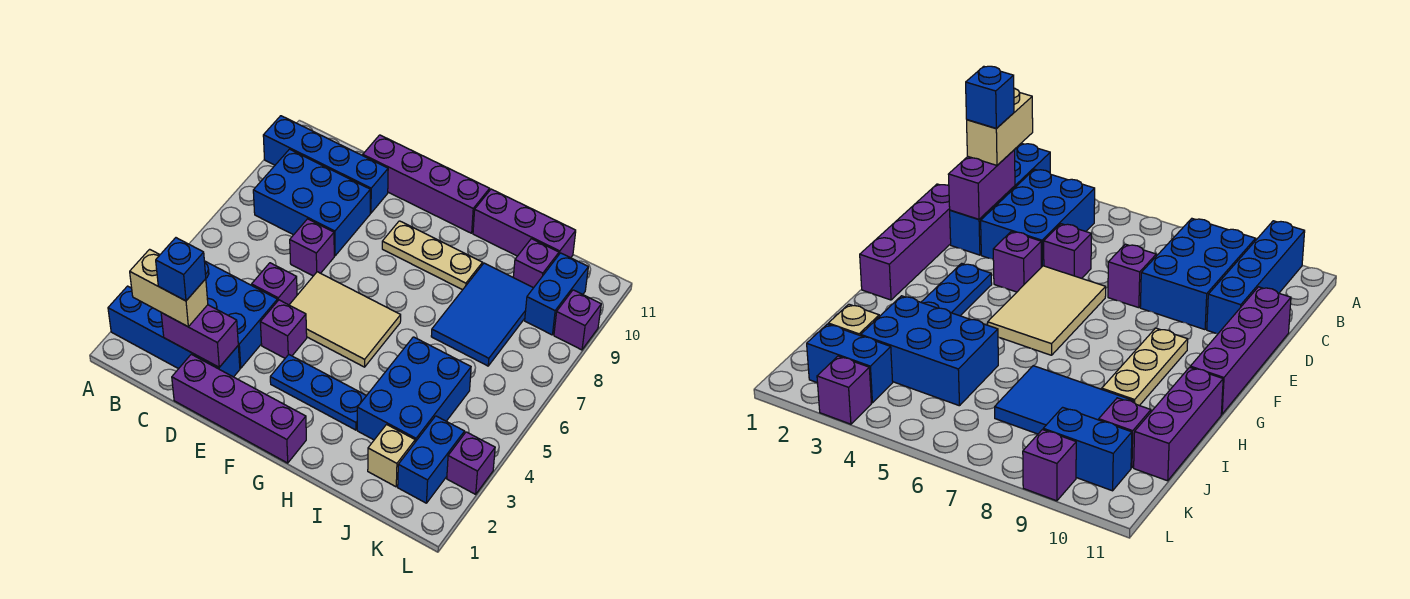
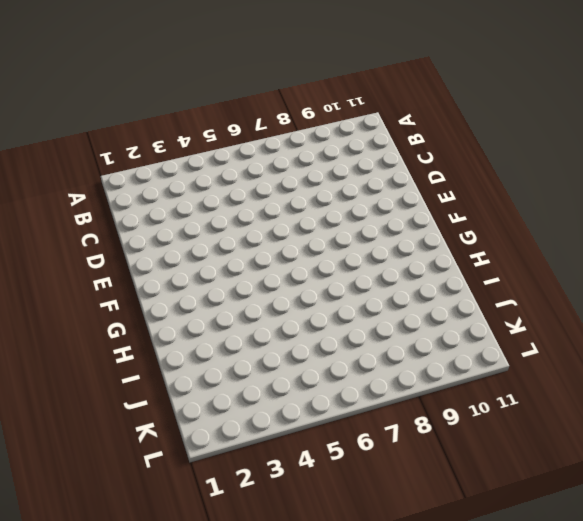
none -> blue 1x4 brick [108,286,240,377]
none -> blue 1x4 brick [263,116,388,213]
none -> blue 2x3 brick [204,261,278,368]

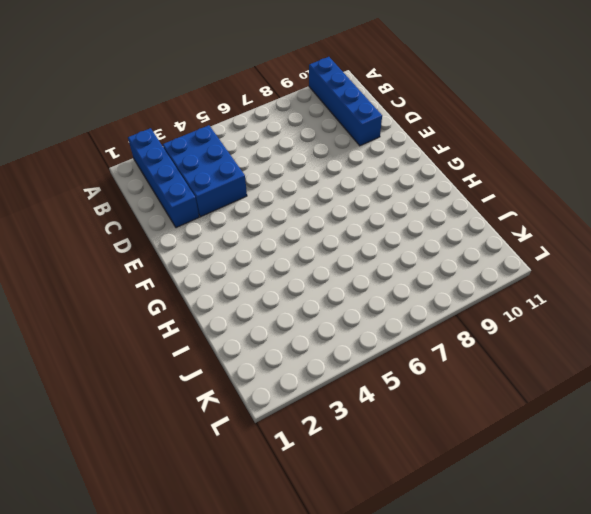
none -> blue 2x3 brick [253,149,370,256]
none -> purple 1x4 brick [172,354,306,463]
none -> purple 1x1 brick [252,263,297,305]

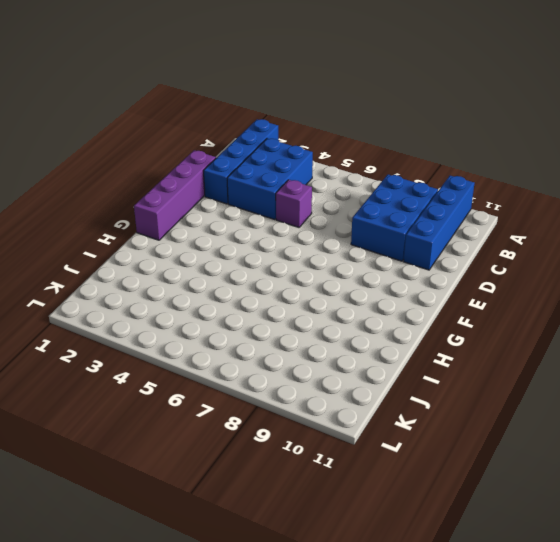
none -> purple 1x1 brick [290,219,334,276]
none -> purple 1x4 brick [363,135,490,233]
none -> purple 1x1 brick [260,300,307,358]

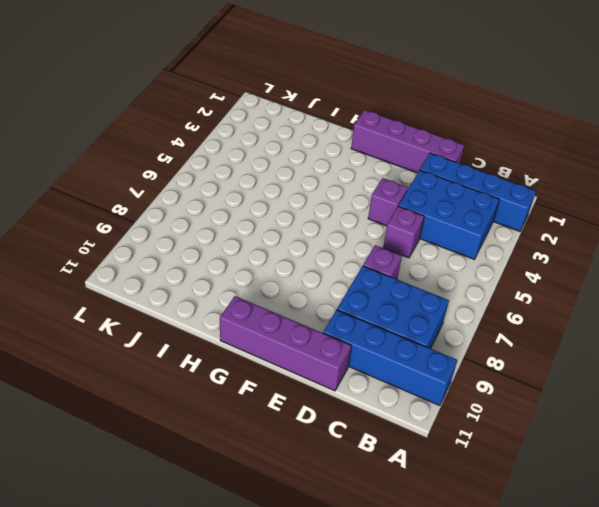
none -> tan 2x3 tile [289,272,401,367]
none -> blue 1x3 plate [270,354,366,430]
none -> tan 1x3 plate [382,221,482,290]

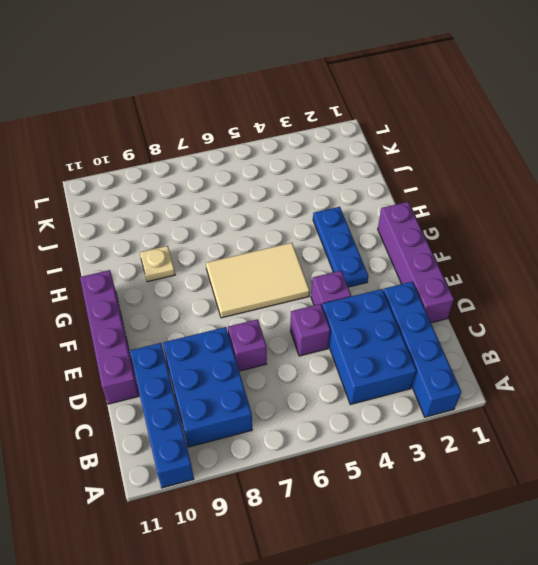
tan 2x3 tile [206,243,310,318] -> tan 2x3 tile turned to [289,272,401,367]
tan 1x1 plate [140,246,175,282] -> tan 1x3 plate [382,221,482,290]
none -> purple 1x3 brick [473,189,576,258]
none -> blue 2x3 brick [357,337,471,442]
none -> blue 2x3 tile [431,263,533,366]

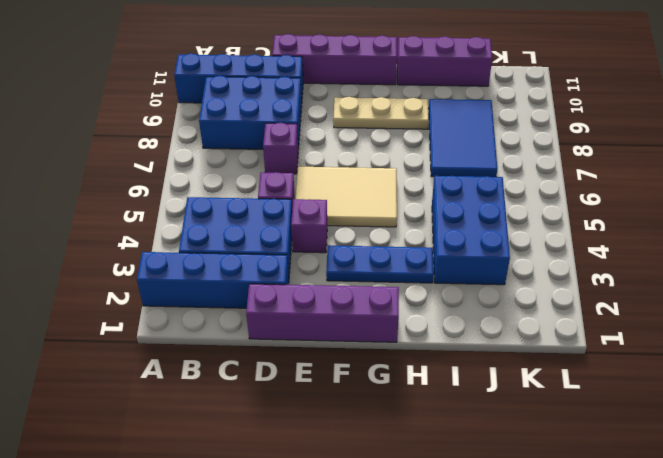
none -> tan 1x1 brick [368,425,415,487]
none -> purple 1x1 brick [513,239,559,288]
none -> blue 1x2 brick [398,416,464,503]

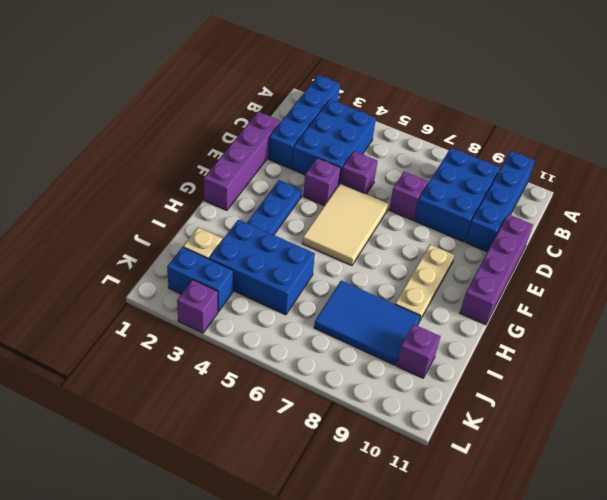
none -> purple 1x3 brick [473,189,576,258]
none -> blue 1x2 brick [525,253,588,335]
none -> purple 1x1 brick [554,290,601,350]

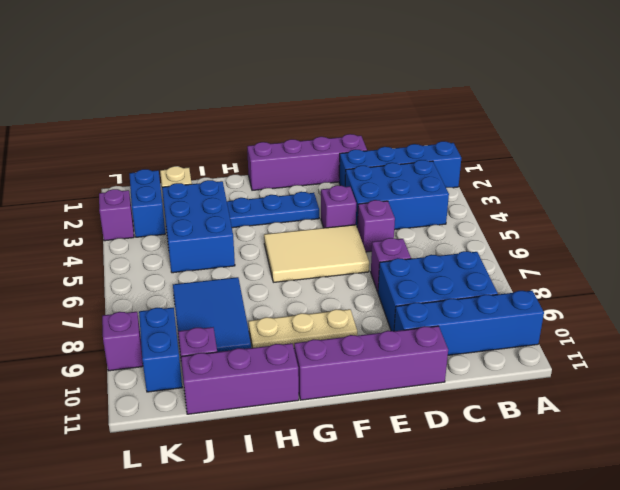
none -> purple 1x2 brick [161,305,238,367]
none -> tan 1x2 brick [130,249,208,327]
none -> blue 1x1 brick [156,238,206,301]

